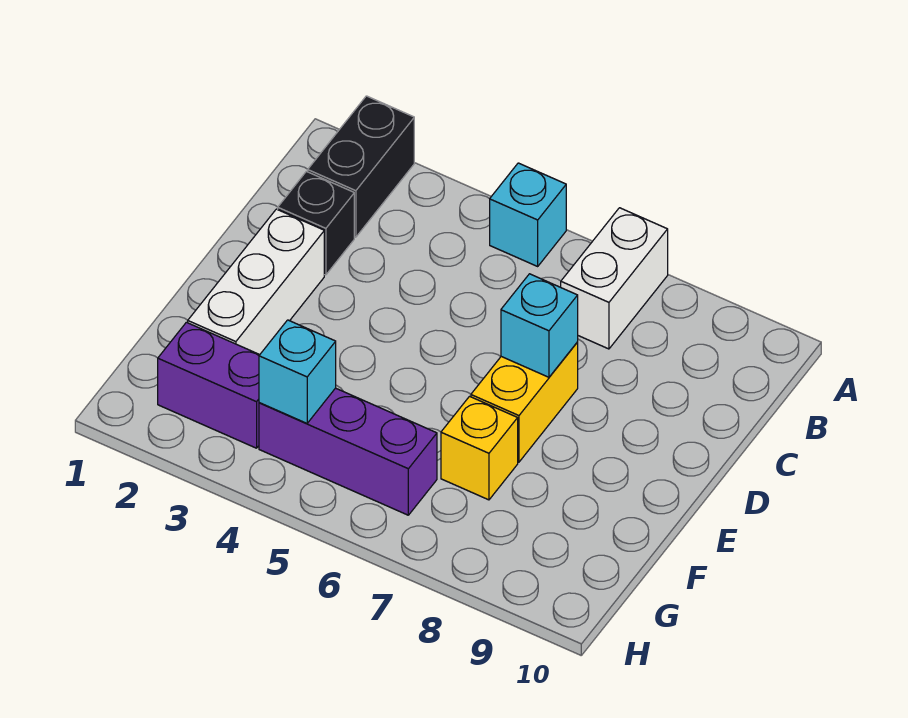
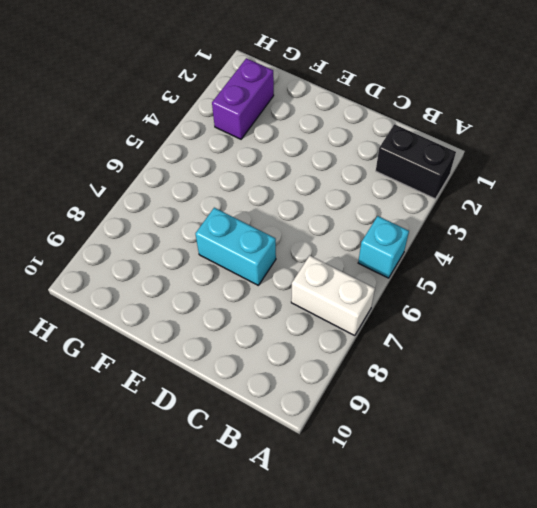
cyan 1x2 brick [196,208,276,285] -> yellow 1x2 brick [471,342,578,462]
none -> black 1x1 brick [278,171,354,275]
none -> white 1x3 brick [188,209,324,355]

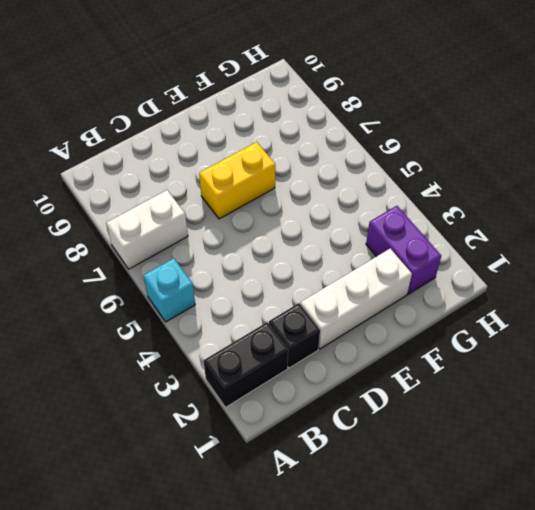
none -> yellow 1x1 brick [441,396,518,500]
none -> purple 1x3 brick [259,388,437,515]

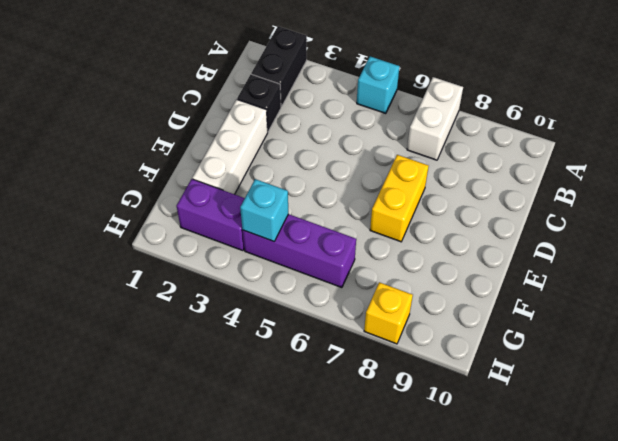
yellow 1x1 brick [364,282,413,344] -> yellow 1x1 brick moved to [441,396,518,500]
none -> cyan 1x1 brick [501,274,578,377]

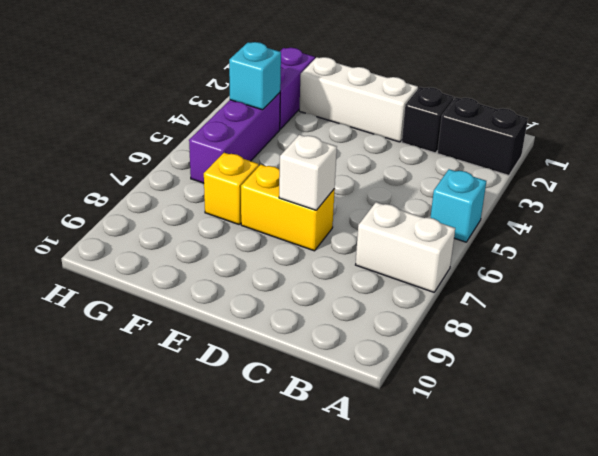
white 1x1 brick [279,135,337,210] -> cyan 1x1 brick [501,274,578,377]

